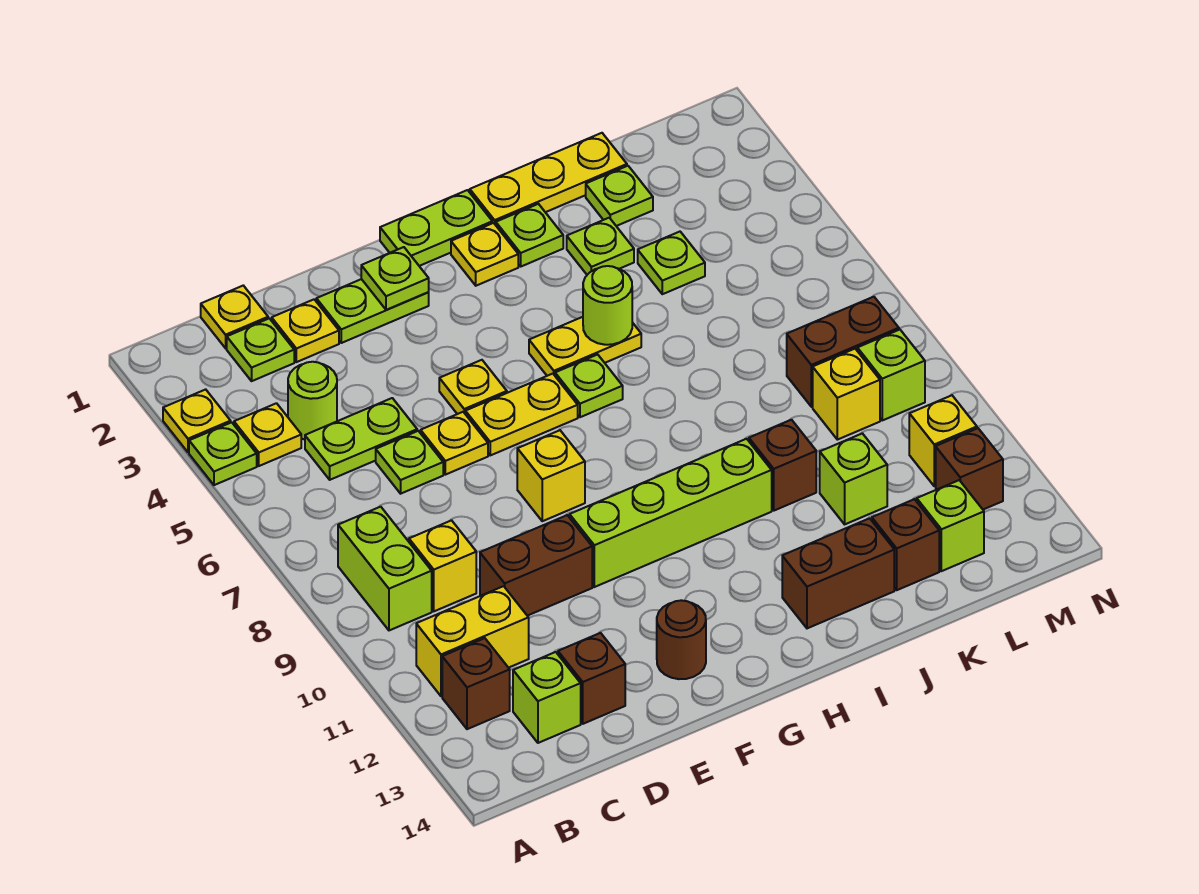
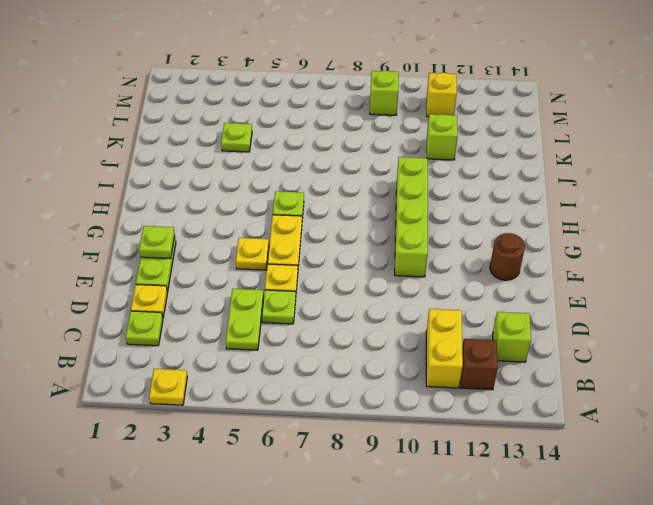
none -> lime 1x1 plate [189,422,257,485]
none -> yellow 1x1 plate [234,403,301,466]
none -> lime 1x2 brick [338,507,432,630]
none -> yellow 1x1 plate [201,286,268,348]

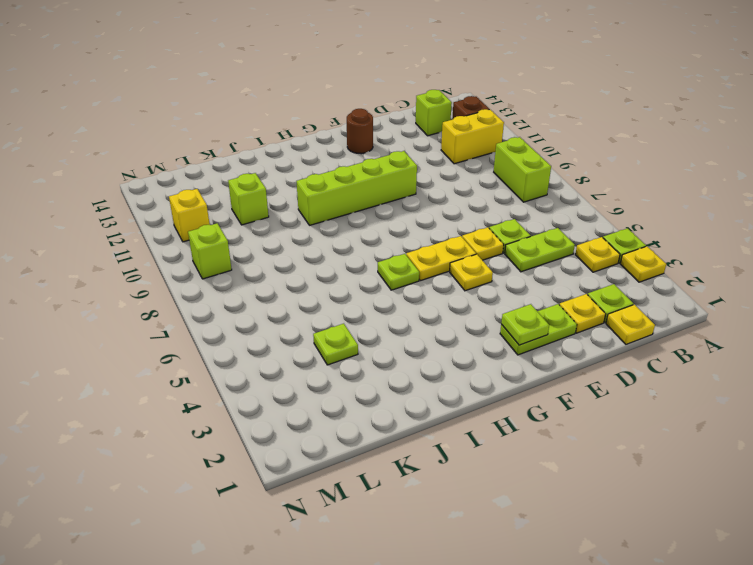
none -> lime 1x1 round brick [288,362,337,439]
none -> yellow 1x1 brick [409,520,476,611]
none -> brown 1x2 brick [480,515,592,616]
none -> brown 1x1 brick [558,633,625,724]

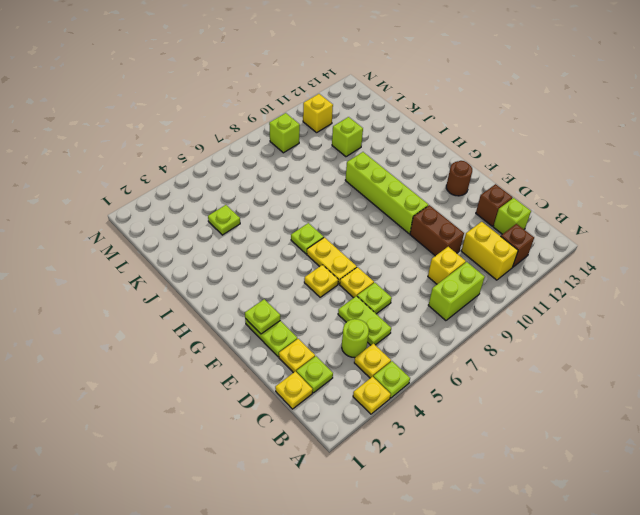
none -> yellow 1x1 brick [517,430,585,521]
none -> lime 1x2 plate [380,190,492,266]
none -> yellow 1x1 plate [451,223,518,286]
none -> yellow 1x2 plate [529,317,641,376]

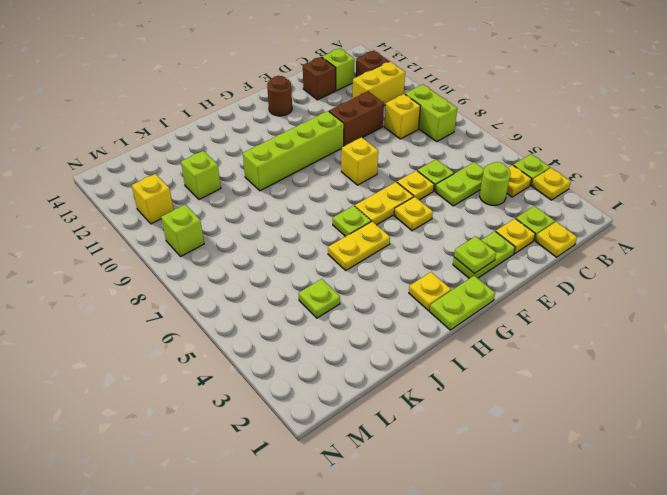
none -> yellow 1x3 plate [470,133,627,225]
none -> lime 1x1 plate [496,204,563,266]
none -> brown 1x2 brick [782,518,894,628]
none -> lime 1x1 plate [567,218,634,275]

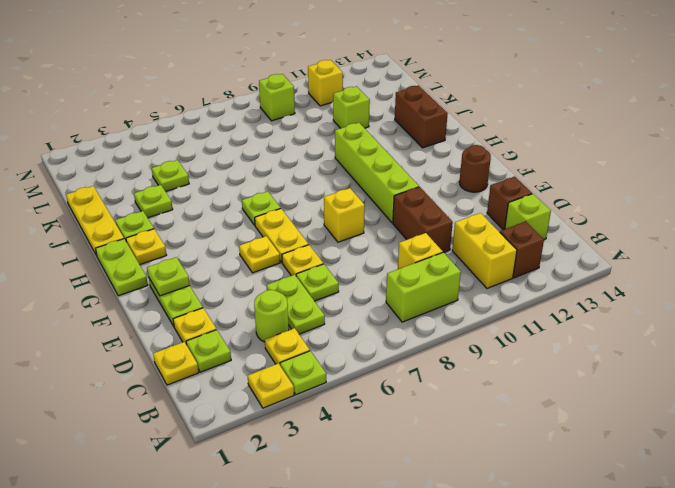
none -> yellow 1x2 plate [529,317,641,376]
none -> brown 1x1 brick [749,420,816,511]
none -> lime 1x1 plate [586,166,653,226]
none -> brown 1x1 brick [872,499,939,590]

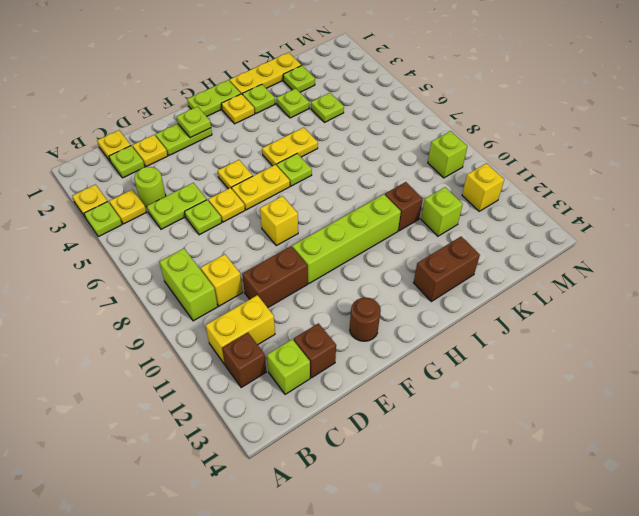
none -> brown 1x1 brick [872,499,939,590]
none -> brown 1x2 brick [787,297,899,407]
none -> yellow 1x1 brick [813,349,880,440]
none -> lime 1x1 brick [917,480,984,571]

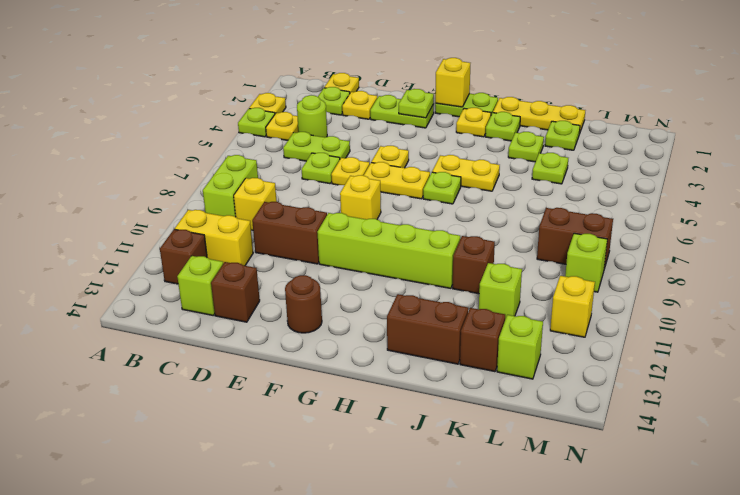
yellow 1x1 brick [435,58,470,107] -> yellow 1x1 brick moved to [813,349,880,440]
none -> brown 1x1 brick [936,428,1003,510]
none -> lime 1x1 round brick [583,266,632,345]

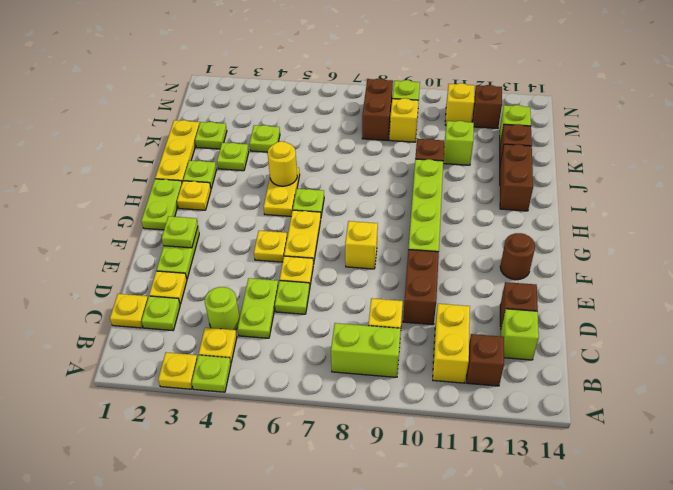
yellow 1x1 round brick [268,141,297,186] -> lime 1x1 round brick [583,266,632,345]

